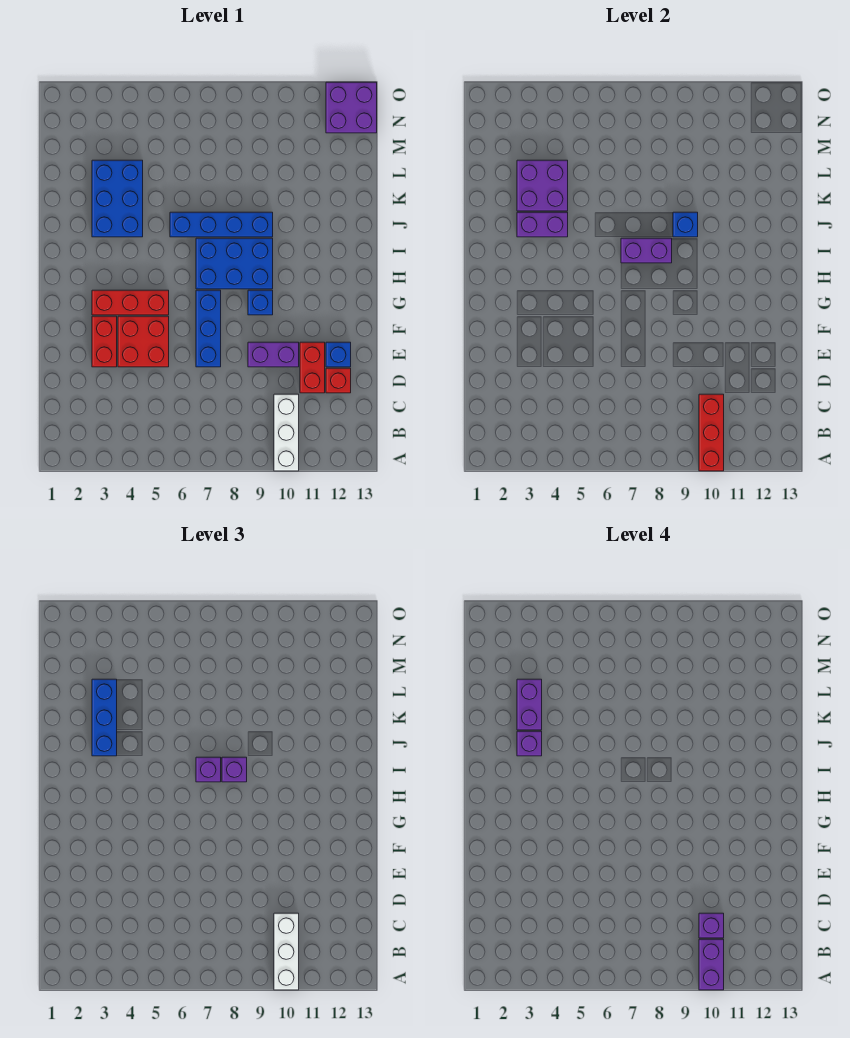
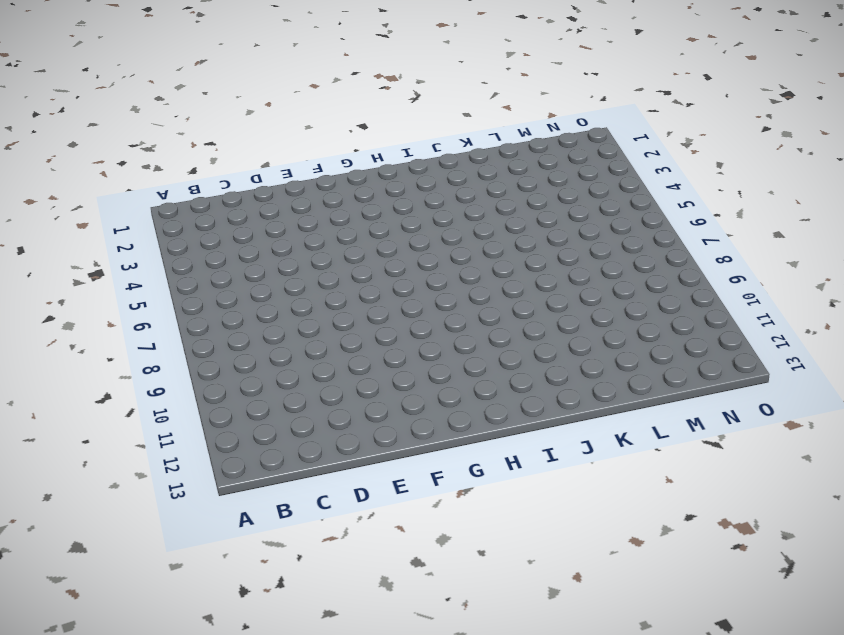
none -> white 1x3 brick [274,394,299,471]
none -> red 1x2 brick [300,342,325,393]
none -> red 1x1 brick [326,368,351,393]

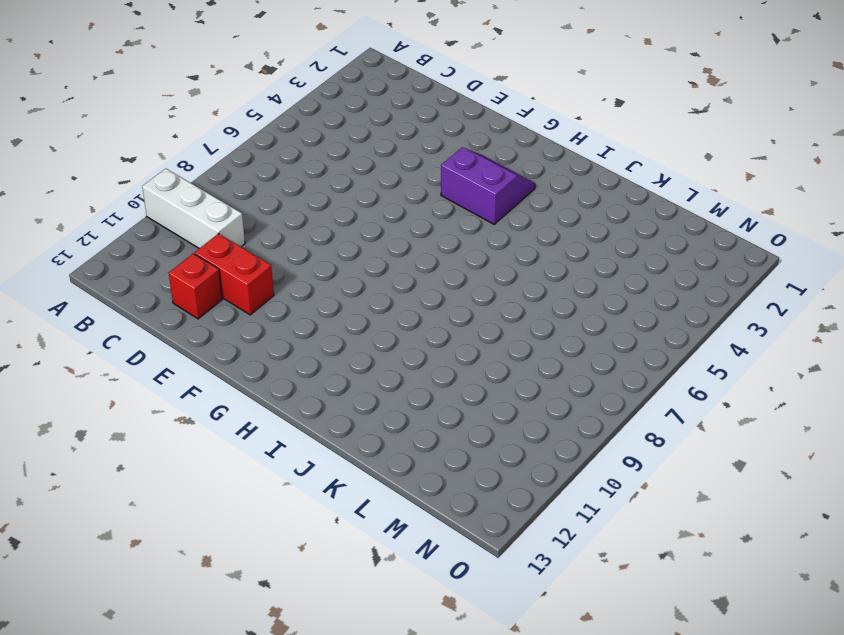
purple 2x2 slope [441,147,535,224] -> red 1x3 brick [92,290,169,315]
none -> red 1x2 brick [92,316,117,367]
none -> red 2x2 brick [118,316,169,367]
none -> blue 1x3 brick [196,290,221,367]

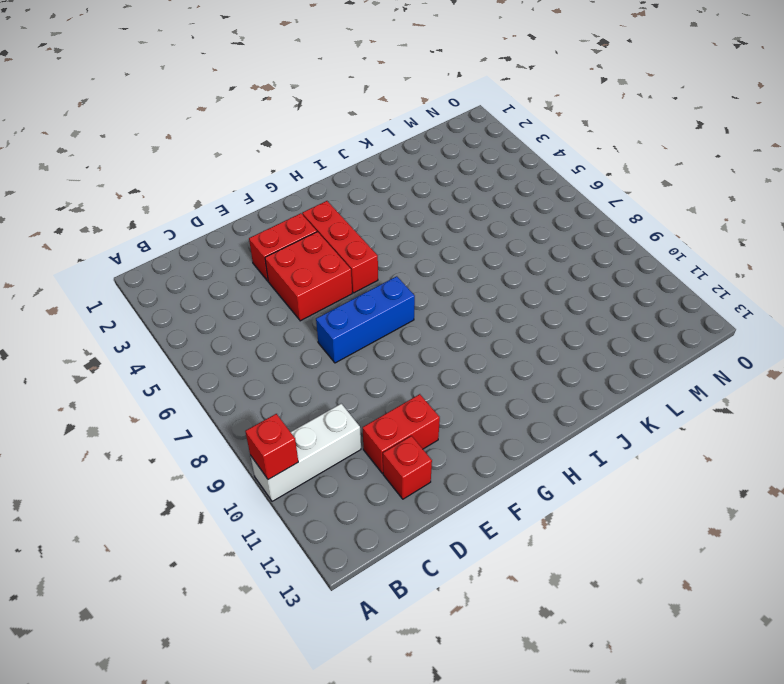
red 1x1 brick [245,414,298,480] -> red 1x3 brick [699,394,724,471]
none -> purple 1x2 brick [248,342,299,367]
none -> blue 1x1 brick [326,342,351,367]
none -> blue 1x1 brick [248,290,273,315]

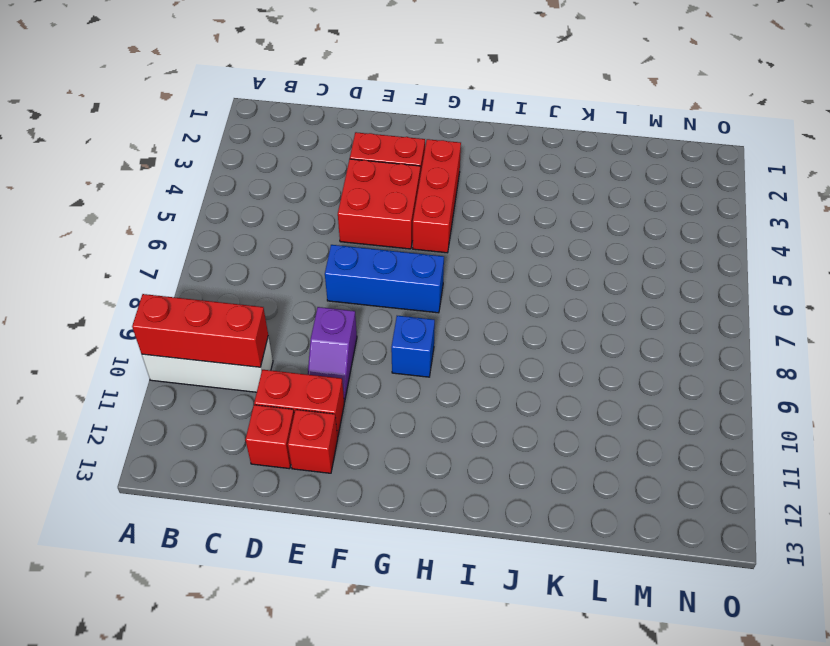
purple 1x2 slope [308,307,357,402] -> purple 1x2 brick [248,342,299,367]
red 1x1 brick [288,410,338,473] -> blue 1x1 brick [326,342,351,367]
none -> blue 2x3 brick [196,238,273,289]
none -> blue 2x3 brick [92,160,143,237]
none -> blue 1x4 brick [170,212,273,237]

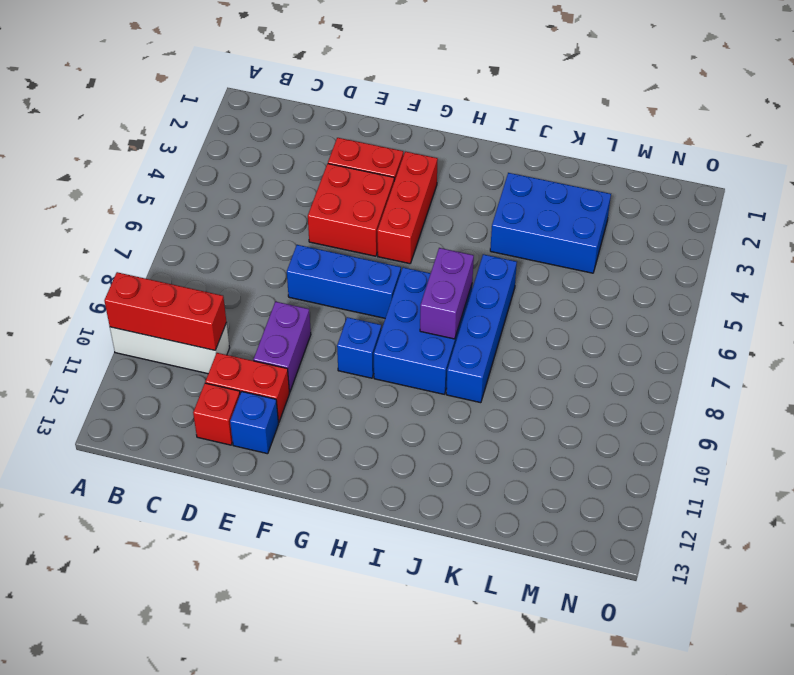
none -> purple 2x2 brick [326,82,377,133]
none -> purple 1x2 brick [517,212,568,237]
none -> blue 1x1 brick [673,212,698,237]

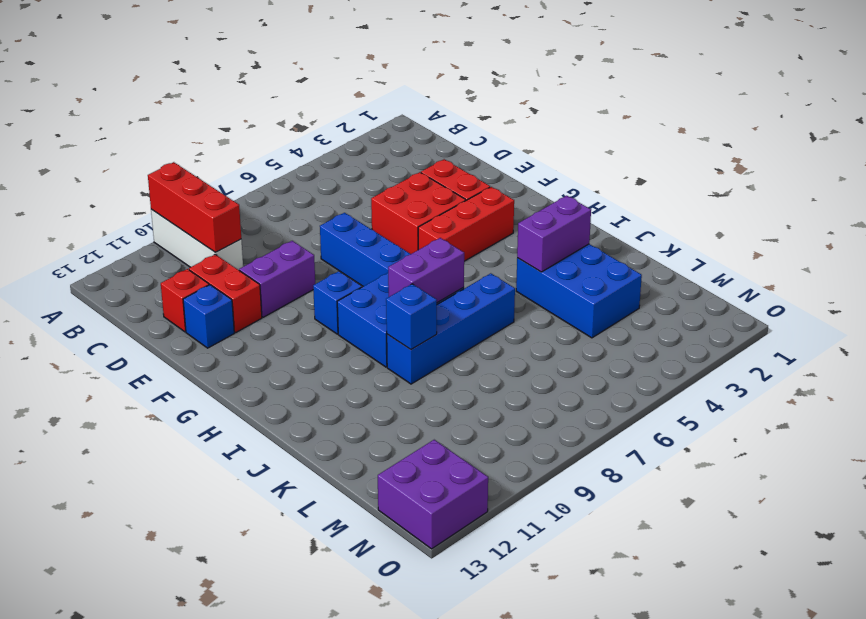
none -> purple 2x2 brick [517,160,568,211]
none -> white 1x3 brick [274,913,299,990]
none -> purple 1x1 brick [196,757,221,782]

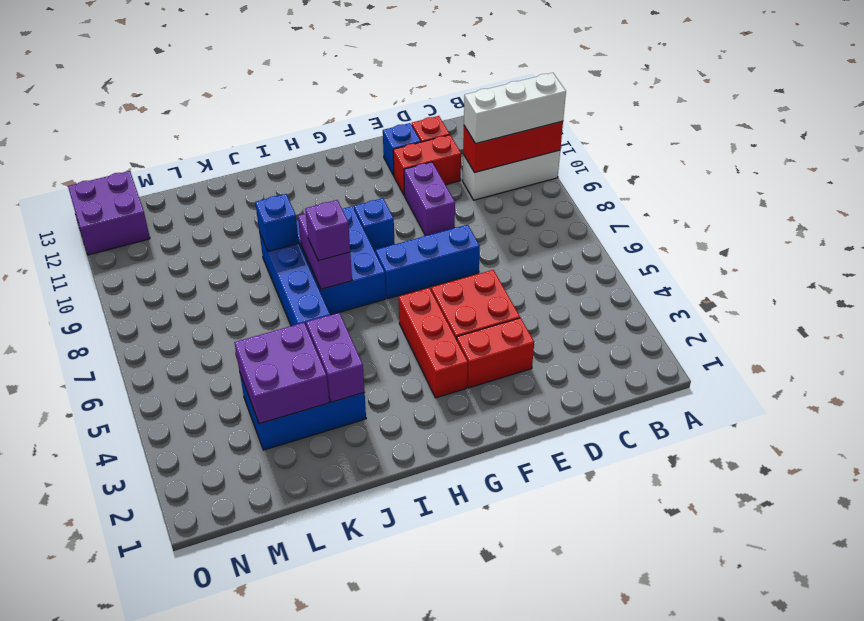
none -> purple 1x1 brick [222,757,247,782]
none -> blue 1x3 brick [92,679,117,756]
none -> purple 1x2 brick [699,939,724,990]

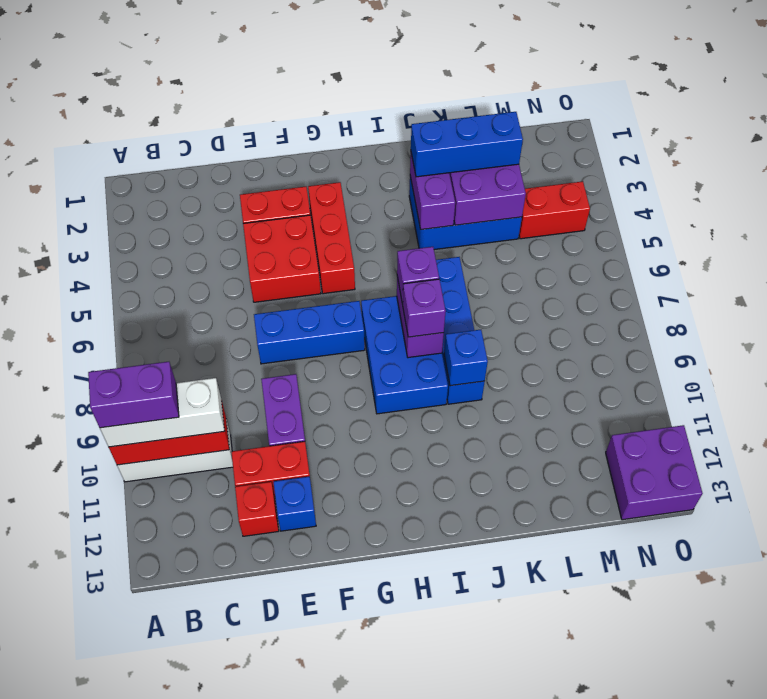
red 1x2 brick [519,181,590,239] -> none
none -> blue 1x1 brick [248,290,273,315]
none -> purple 1x1 brick [699,913,724,938]
none -> purple 1x1 brick [517,731,542,756]

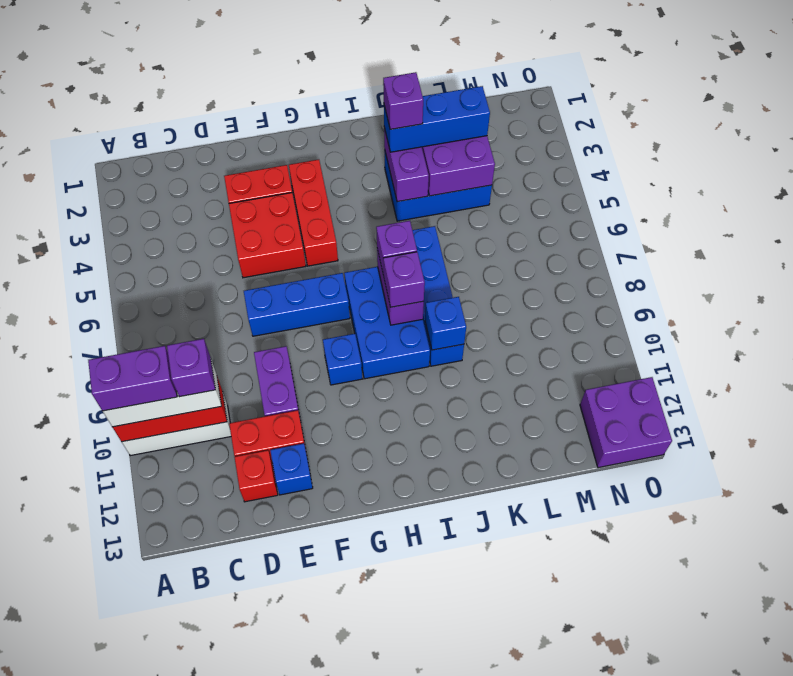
none -> purple 1x2 brick [517,679,542,730]

